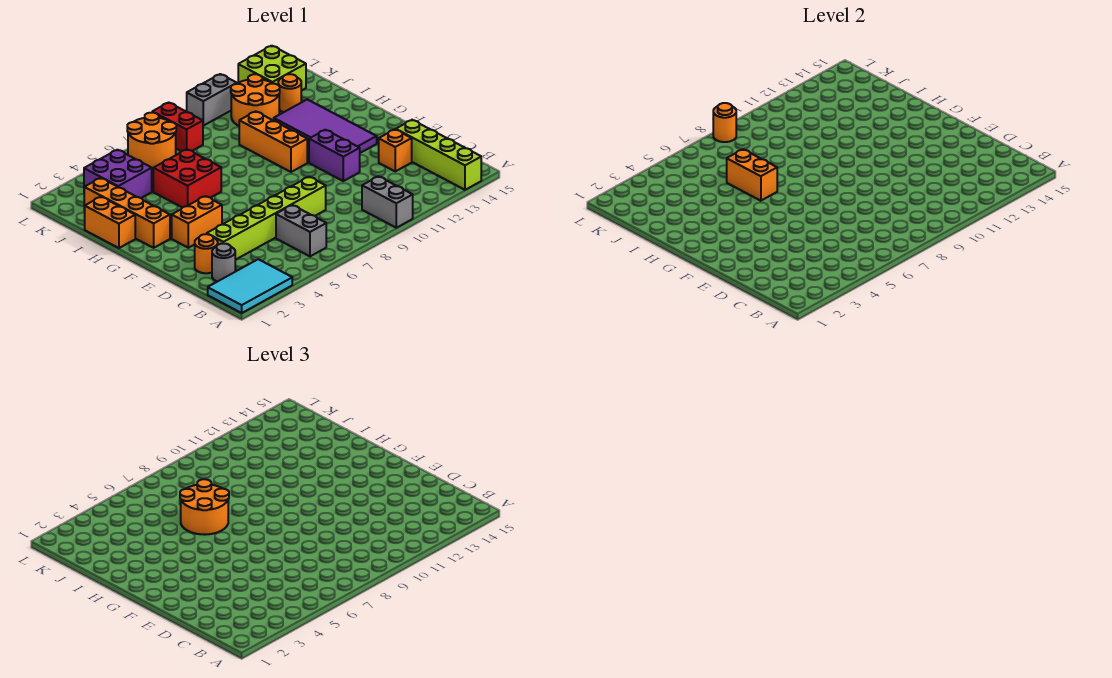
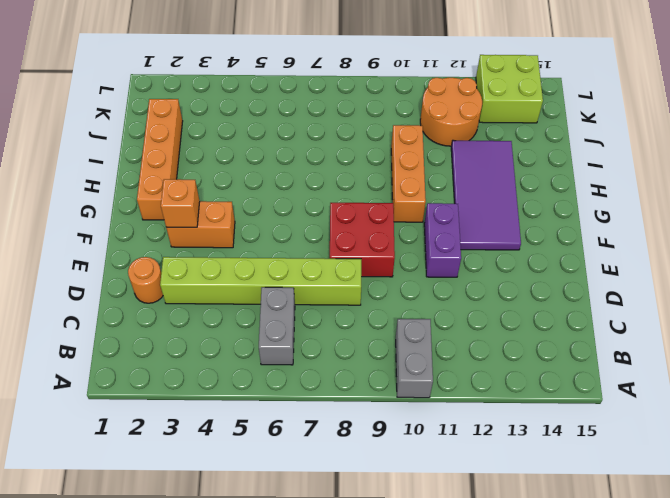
red 2x2 brick [330,203,395,277] -> red 2x2 brick moved to [153,149,221,208]
orange 1x1 brick [161,179,200,227] -> orange 1x1 brick moved to [379,129,412,171]
none -> cyan 2x3 tile [208,259,292,313]
none -> lime 1x4 brick [396,120,481,190]
none -> grey 1x1 round brick [212,244,235,282]

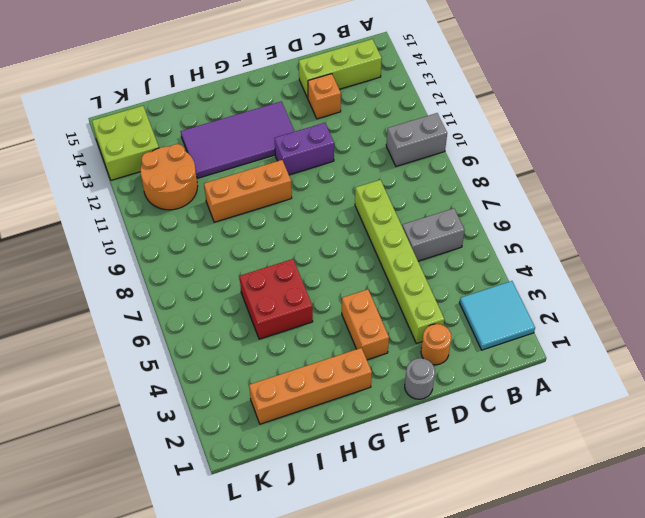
cyan 2x2 tile [460,281,535,350] -> cyan 2x3 tile [208,259,292,313]
lime 1x3 brick [299,39,382,98] -> lime 1x4 brick [396,120,481,190]
grey 1x1 round brick [405,358,435,399] -> grey 1x1 round brick moved to [212,244,235,282]
none -> orange 1x2 brick [85,197,135,248]
none -> purple 2x2 brick [84,150,152,198]
none -> orange 1x1 round brick [278,74,301,112]

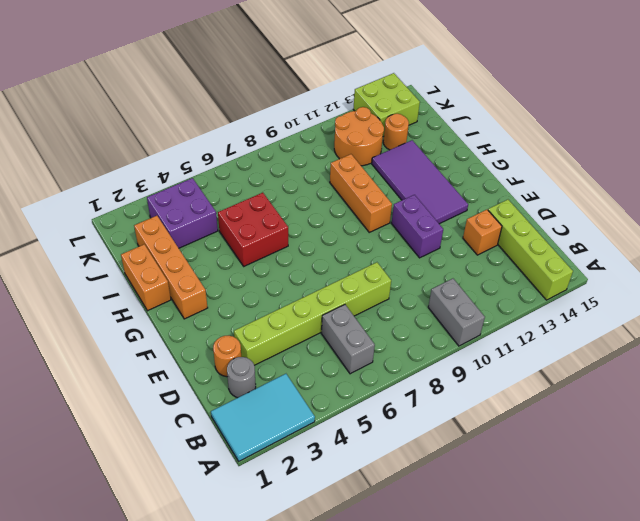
none -> orange 1x2 brick [172,196,222,248]
none -> orange 2x2 round brick [127,113,176,168]
none -> red 1x2 brick [152,102,203,151]

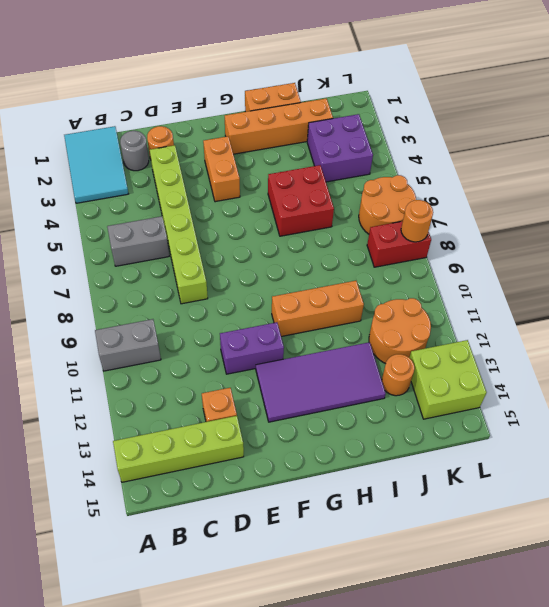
none -> grey 1x2 brick [187,74,237,126]
none -> orange 1x2 brick [727,149,777,201]
none -> orange 2x2 round brick [180,479,229,535]

